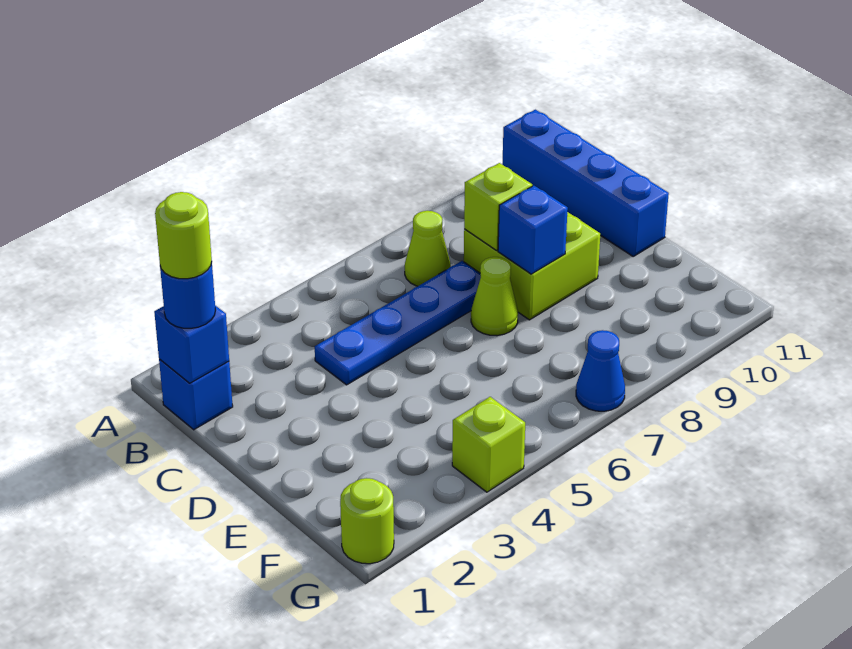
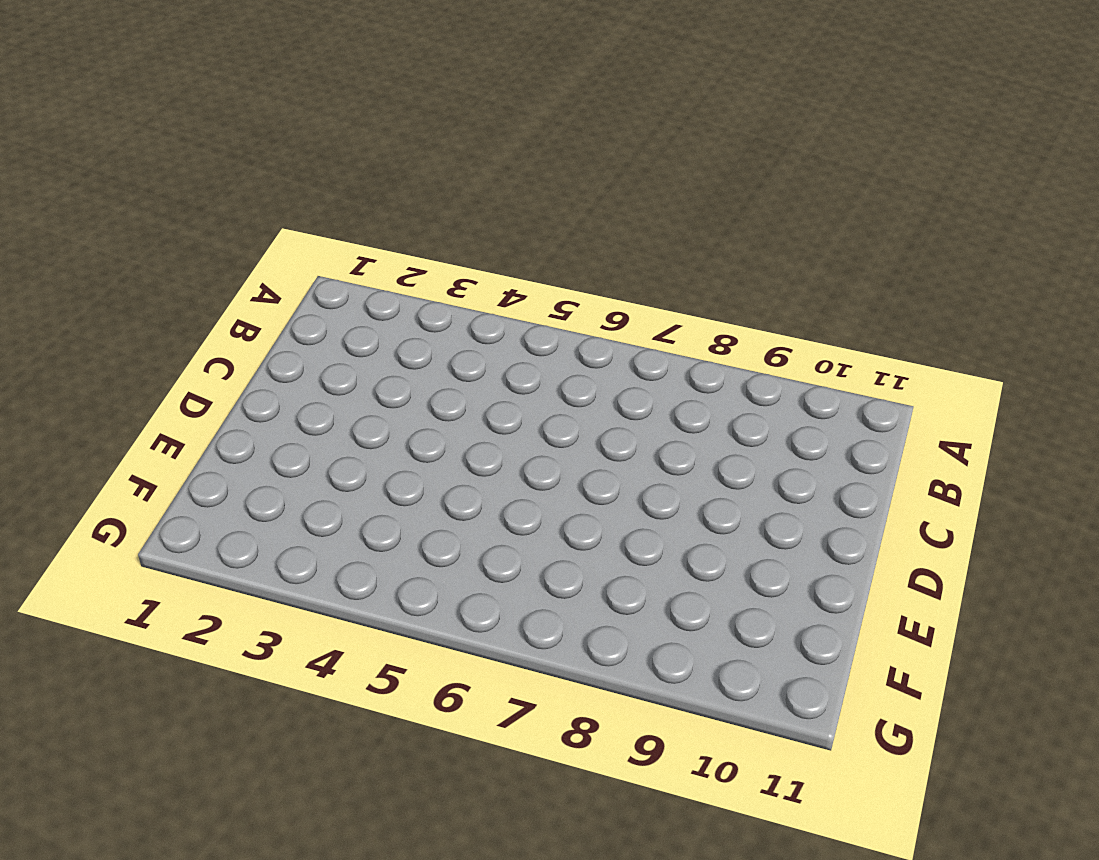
none -> blue 1x4 brick [502,110,669,256]
none -> blue 1x1 brick [159,359,233,430]
none -> lime 1x1 cone [405,211,451,286]

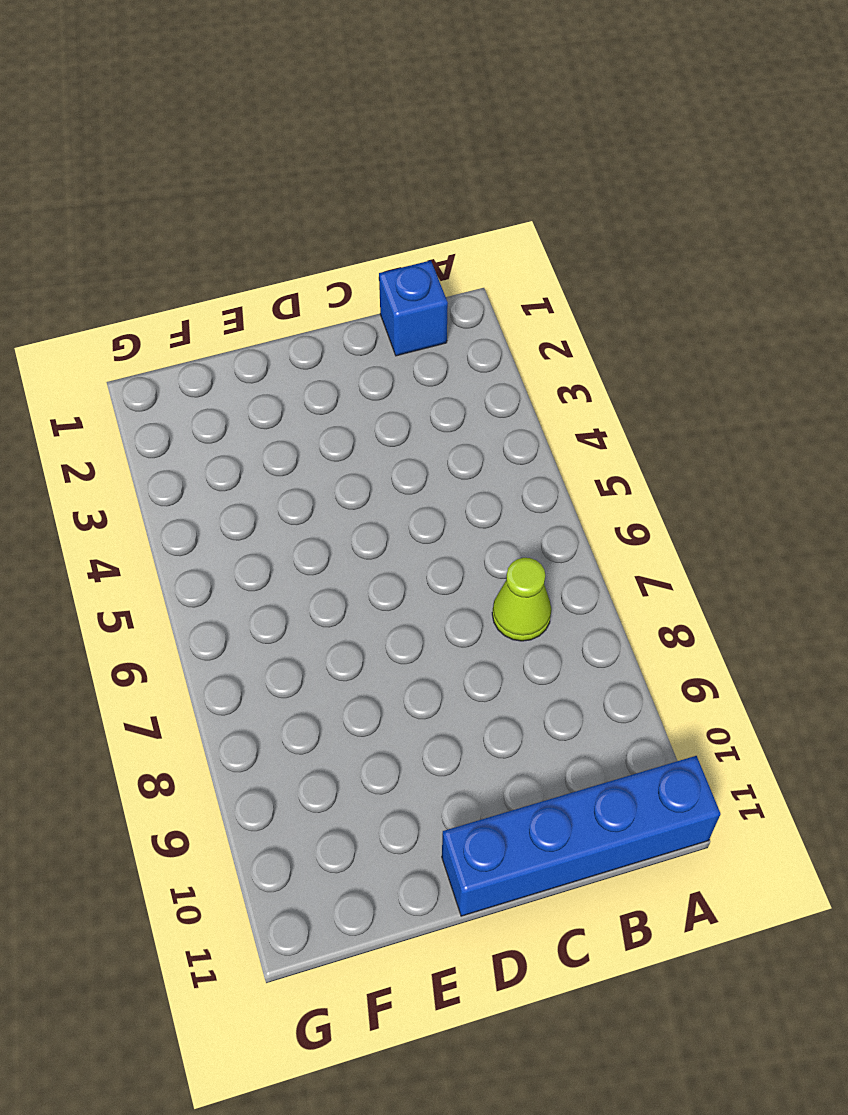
none -> blue 1x4 plate [315,261,481,385]
none -> lime 2x2 brick [464,212,600,320]
none -> lime 1x1 cone [471,257,518,336]

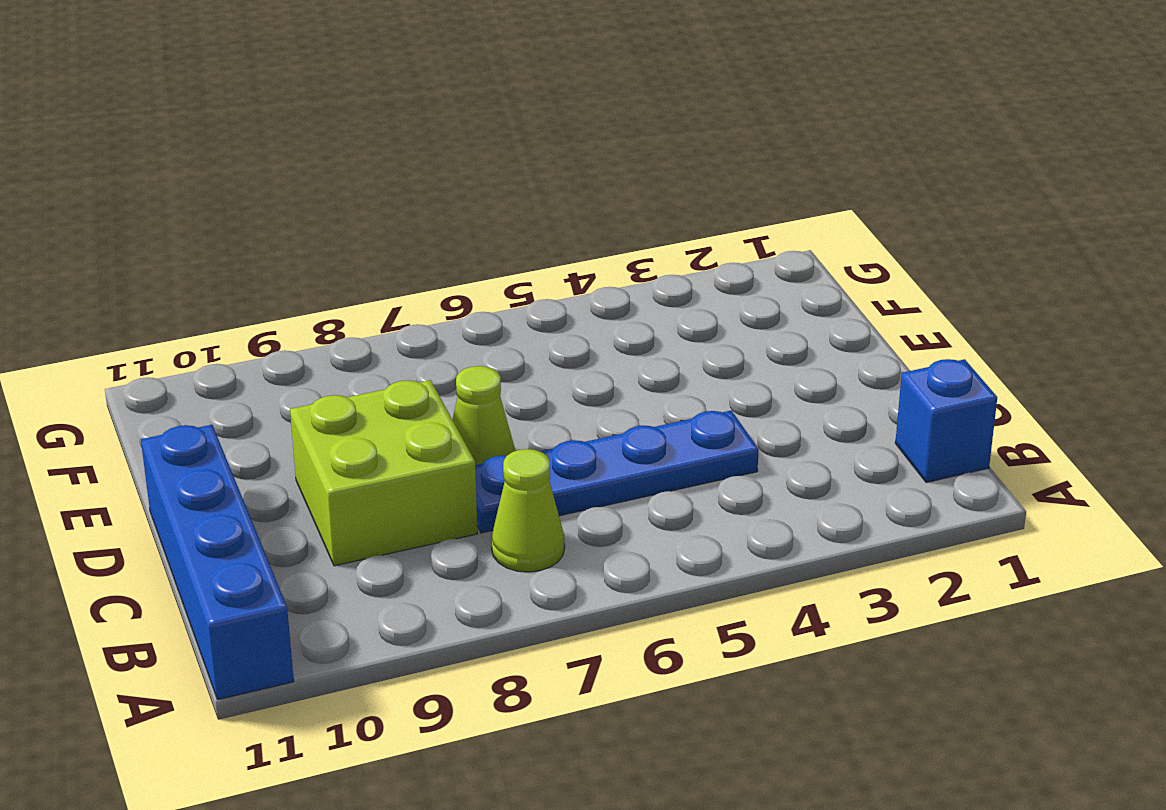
none -> lime 1x1 round brick [340,478,394,564]
none -> lime 1x1 brick [452,397,525,492]
none -> blue 1x1 cone [576,330,625,411]

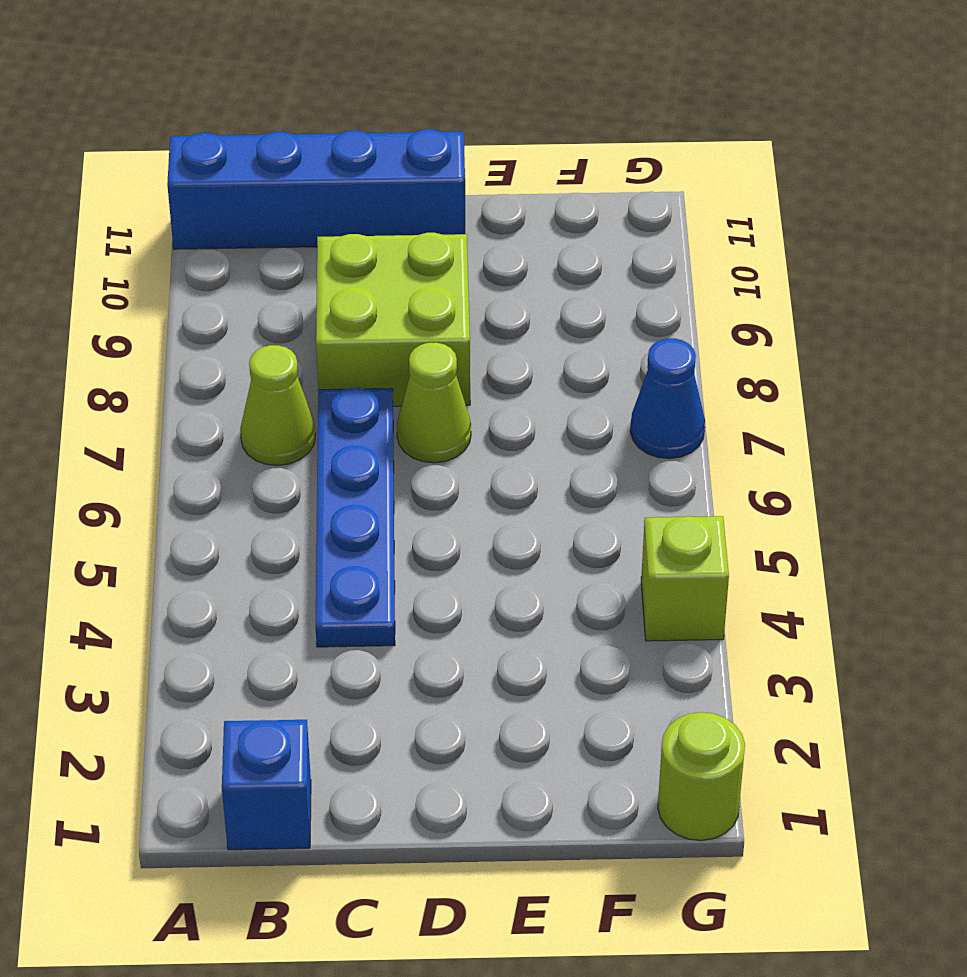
none -> blue 1x1 brick [154,306,229,383]
none -> lime 1x1 brick [464,163,532,250]
none -> blue 1x1 brick [498,186,568,274]

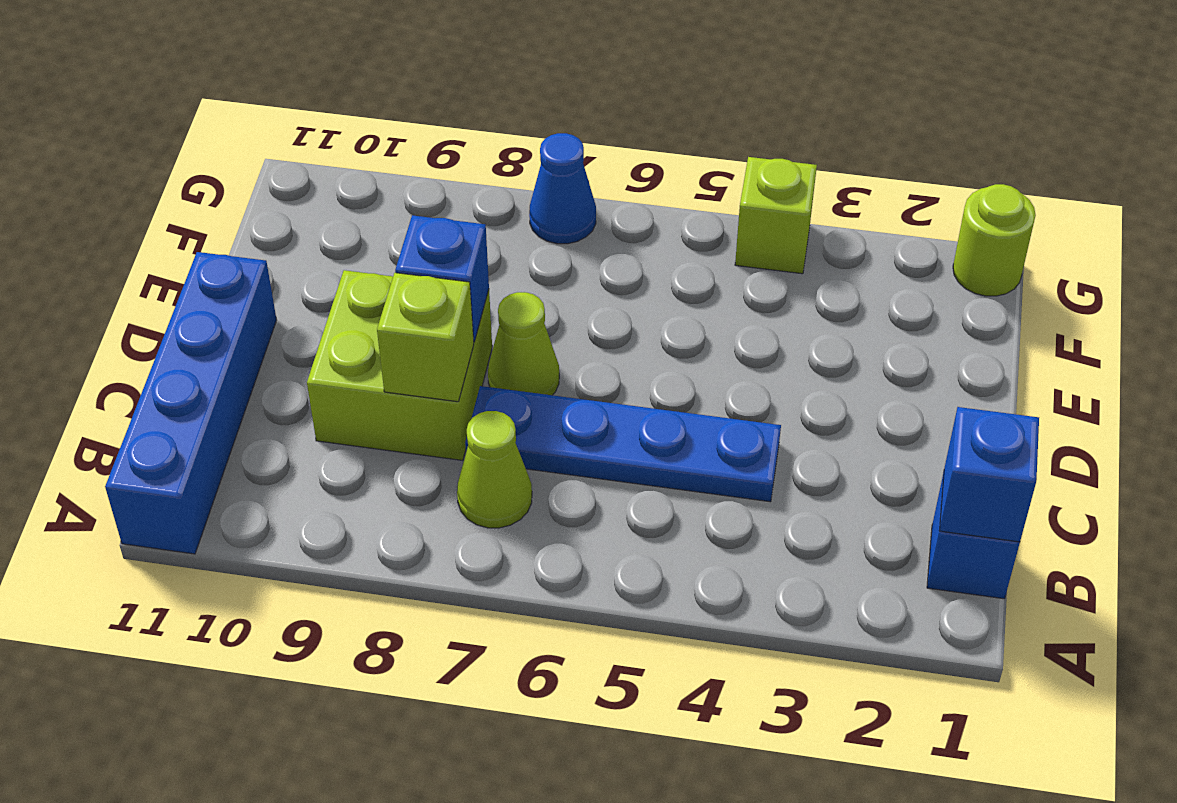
none -> blue 1x1 round brick [160,262,215,328]
none -> lime 1x1 round brick [155,192,212,279]

